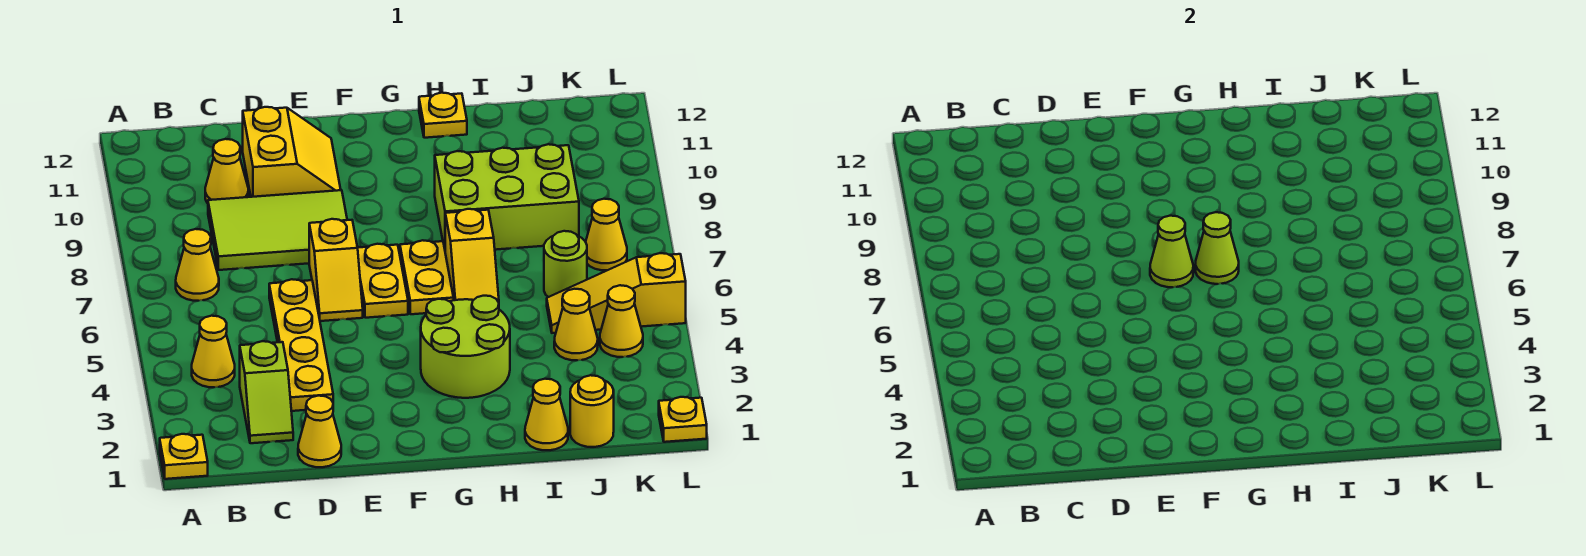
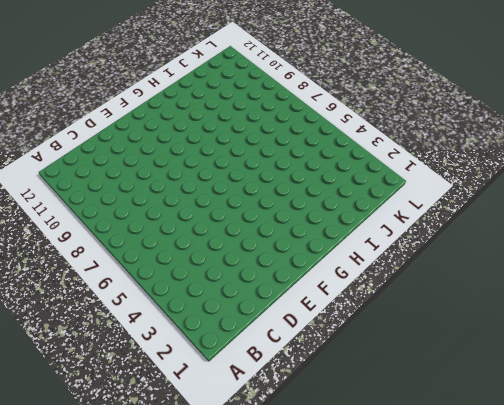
none -> yellow 1x1 plate [160,434,208,479]
none -> yellow 1x1 cone [192,316,235,387]
none -> yellow 1x1 cone [176,229,219,301]

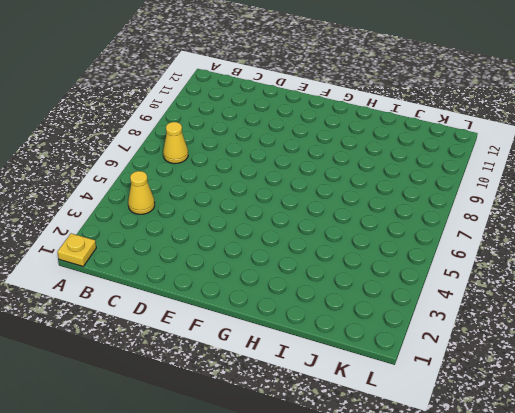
none -> lime 1x2 slope [240,341,293,443]
none -> lime 2x3 tile [208,190,347,270]
none -> yellow 1x1 cone [205,139,248,203]

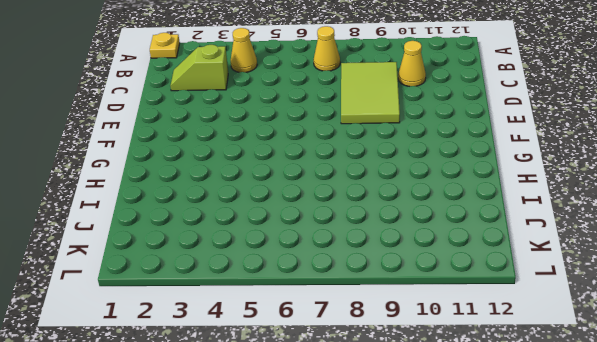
none -> yellow 1x1 cone [298,396,341,467]
none -> yellow 1x4 plate [269,279,333,411]
none -> yellow 2x2 slope [243,107,341,197]

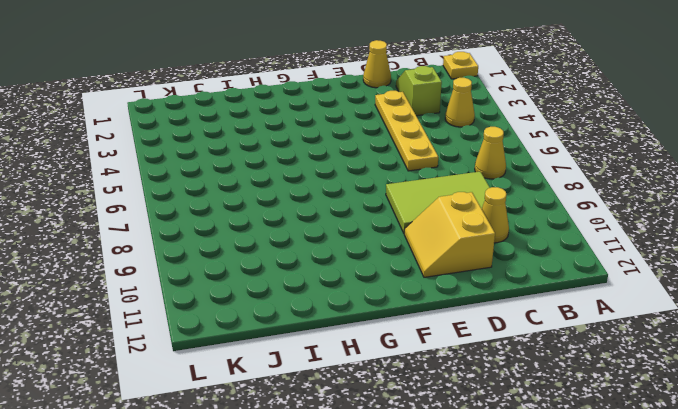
none -> yellow 1x2 slope [309,219,363,321]
none -> yellow 1x2 plate [358,244,408,318]
none -> lime 2x2 round brick [421,296,510,398]

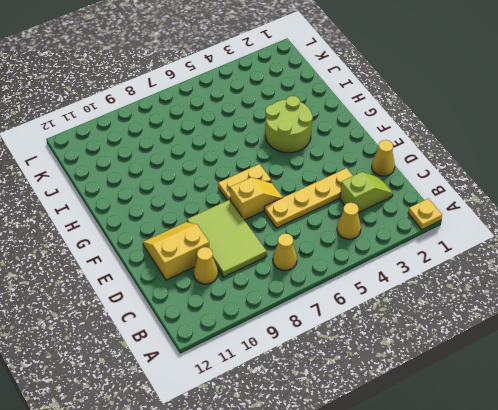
none -> yellow 1x2 plate [400,240,454,314]
none -> yellow 1x2 slope [445,209,499,302]
none -> lime 2x3 brick [435,144,579,250]

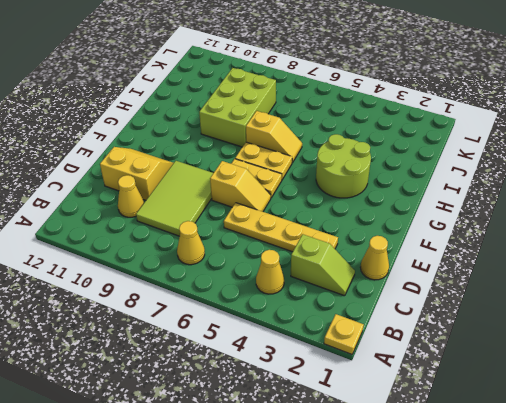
none -> yellow 1x1 plate [419,93,467,138]
none -> yellow 1x1 cone [525,379,568,450]
none -> yellow 1x1 round brick [570,375,614,447]

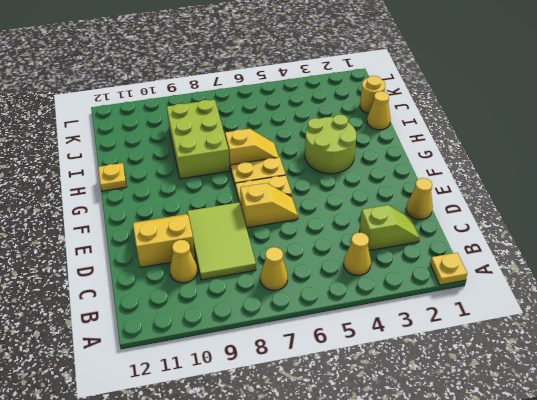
none -> yellow 1x4 plate [269,279,333,411]
none -> yellow 1x1 cone [554,289,598,360]
none -> yellow 1x3 slope [547,253,686,333]

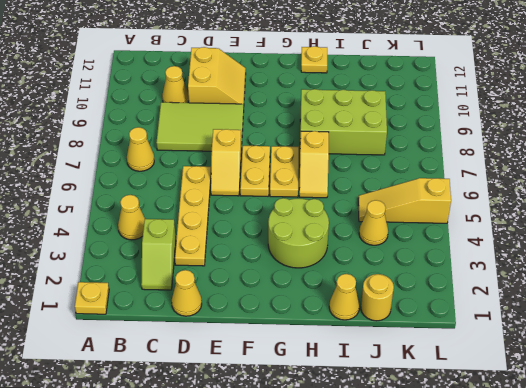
none -> lime 1x1 round brick [544,231,587,297]
none -> yellow 1x1 cone [600,285,643,357]
none -> yellow 1x1 cone [586,199,627,270]

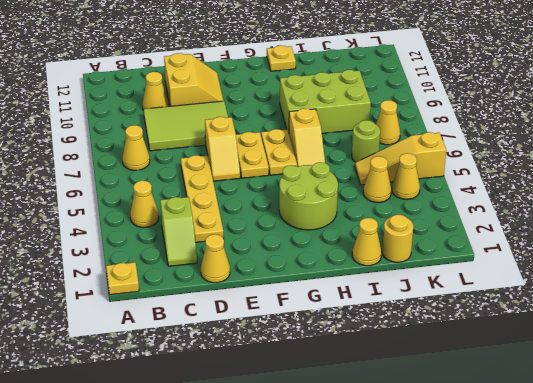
none -> yellow 1x1 plate [659,397,707,442]
none -> lime 1x1 cone [1150,216,1193,287]
none -> lime 1x1 cone [1196,212,1239,284]

